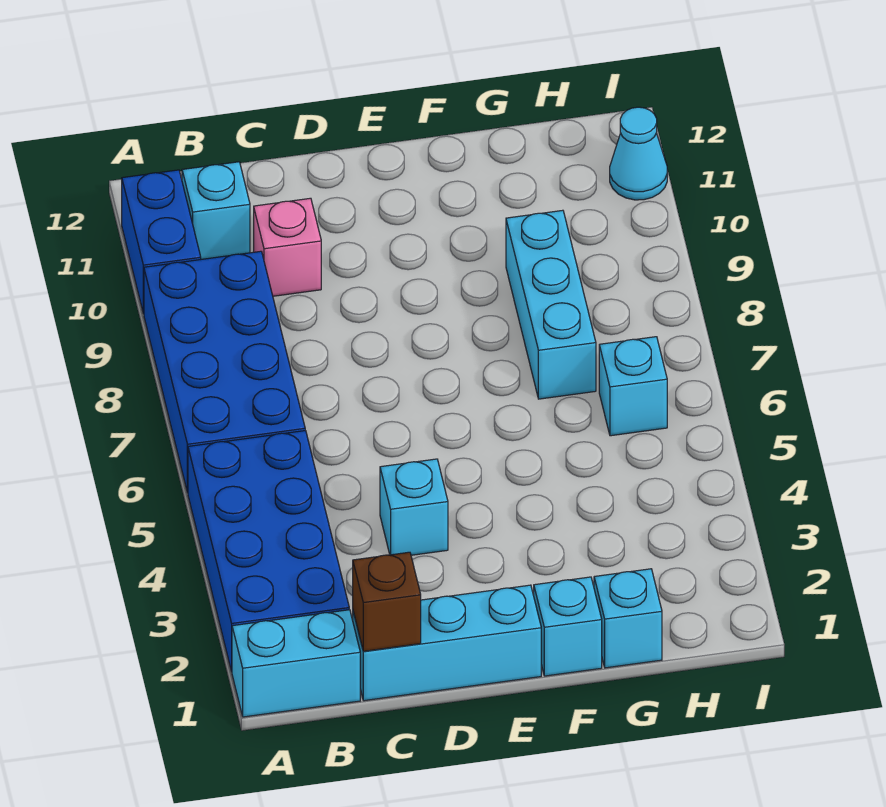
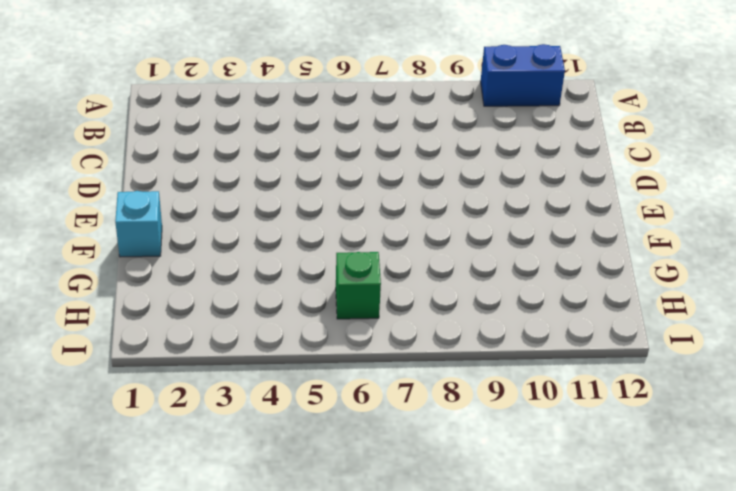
green 1x1 brick [336,252,381,319] -> cyan 1x1 brick [599,337,667,436]
none -> cyan 1x2 brick [232,610,360,717]
none -> blue 2x4 brick [188,431,349,672]
none -> blue 2x4 brick [144,251,305,493]

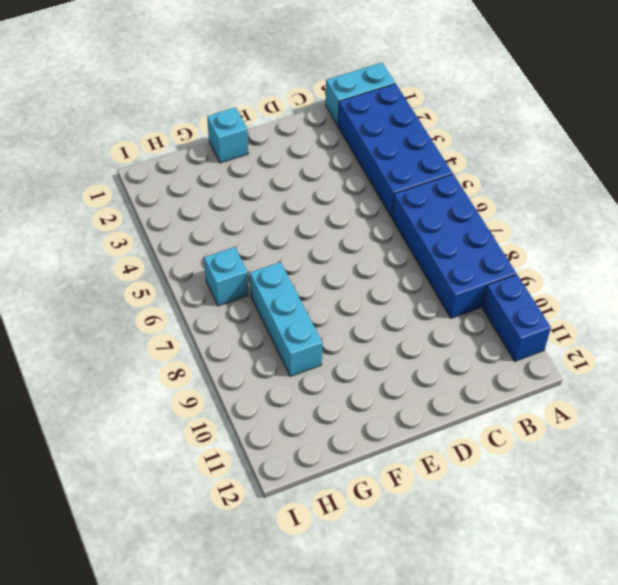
none -> cyan 1x1 brick [182,162,250,259]
none -> cyan 1x3 brick [353,585,541,701]
none -> pink 1x1 brick [254,198,321,296]

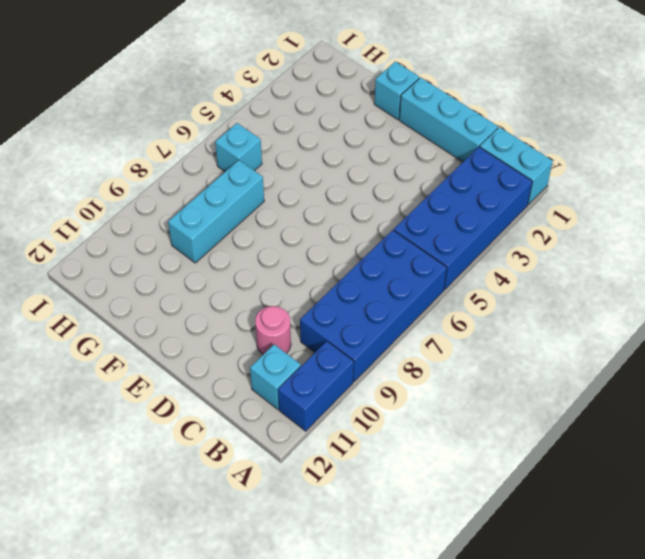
pink 1x1 round brick [255,306,291,355] -> pink 1x1 brick [254,198,321,296]
none -> cyan 1x1 brick [380,459,448,555]
none -> cyan 1x1 brick [594,569,662,668]
none -> cyan 1x1 cone [610,107,667,200]

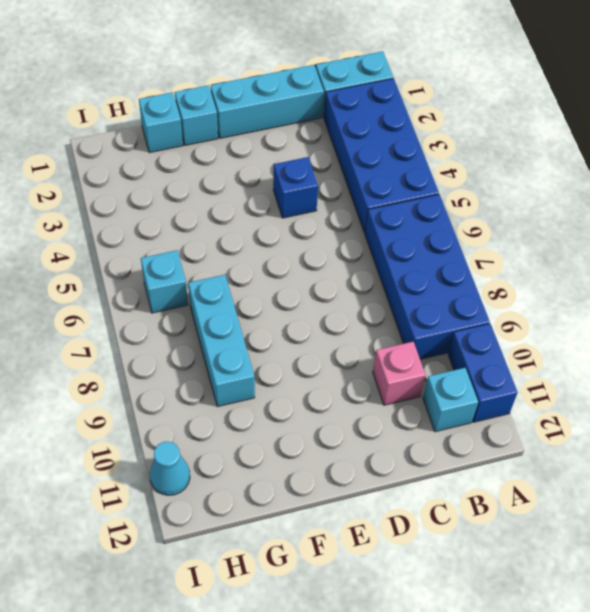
blue 1x1 brick [273,157,318,218] -> cyan 1x1 brick [380,459,448,555]
none -> brown 1x1 brick [353,552,421,651]

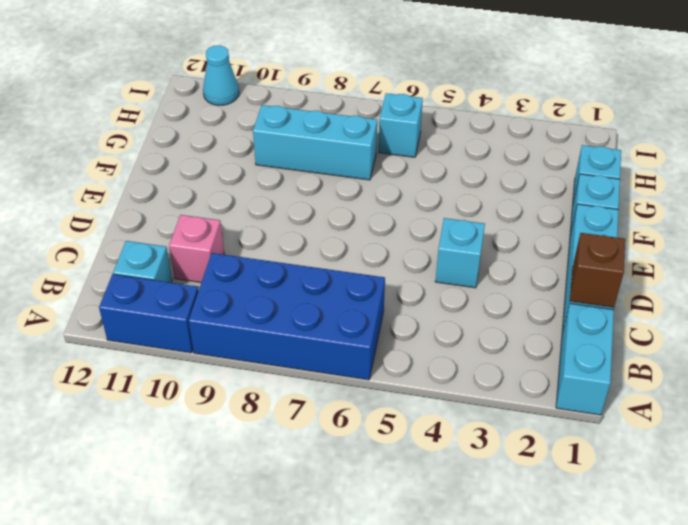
none -> blue 2x4 brick [188,431,349,672]

